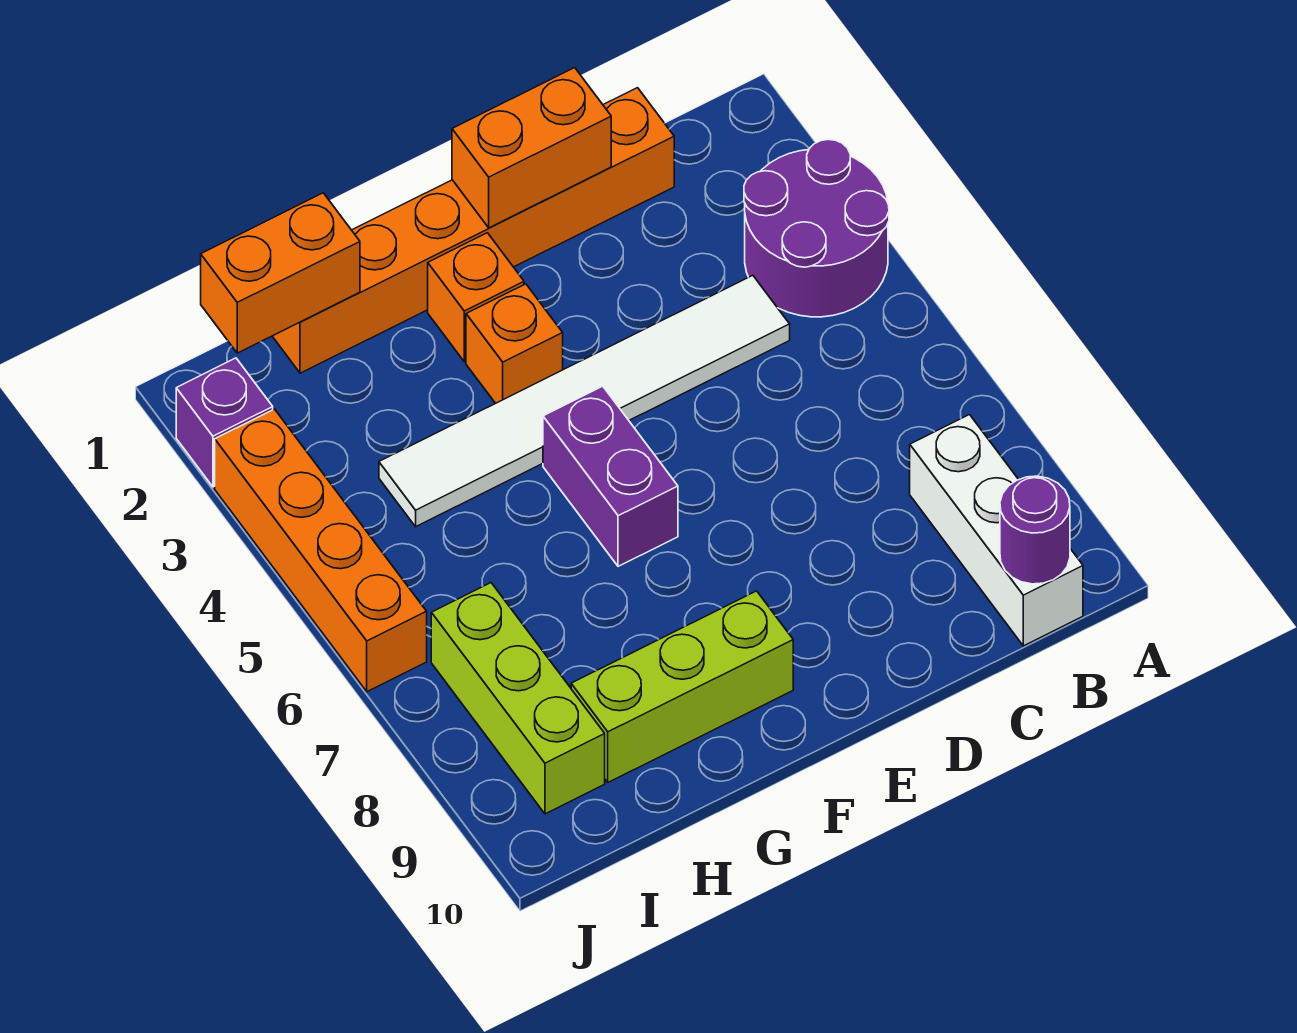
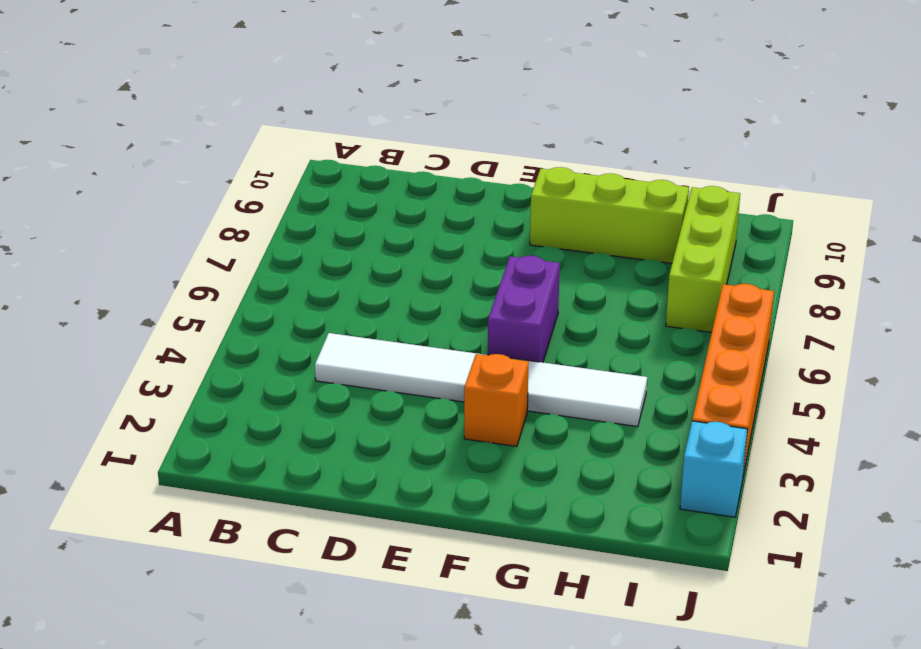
cyan 1x1 brick [680,421,747,517] -> purple 1x1 brick [176,358,273,487]
none -> purple 2x2 round brick [744,139,889,317]
none -> white 1x3 brick [910,415,1083,646]
none -> orange 1x6 brick [272,88,674,373]

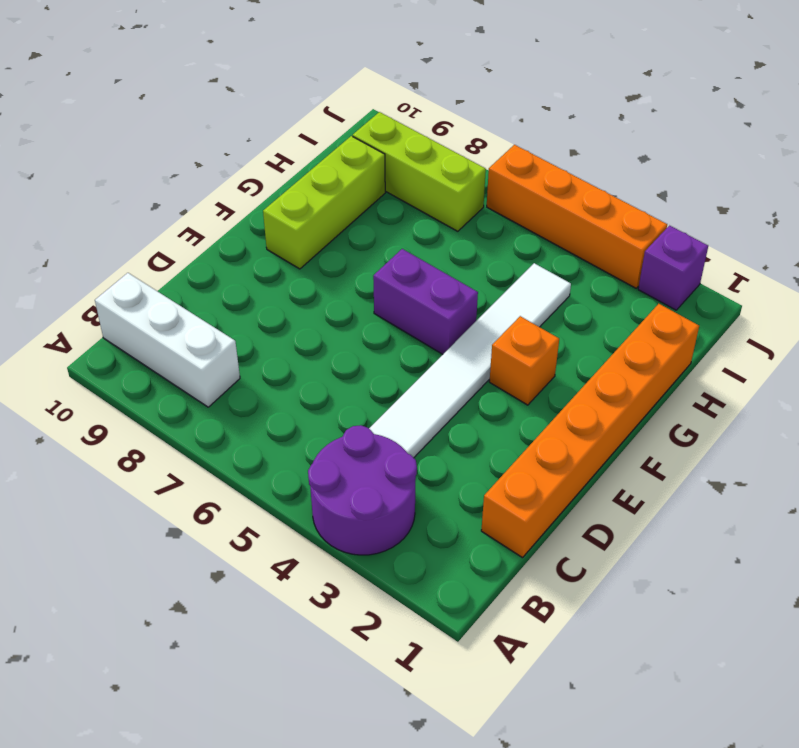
none -> orange 1x1 brick [428,233,524,362]
none -> purple 1x1 round brick [1000,476,1070,584]
none -> orange 1x2 brick [452,68,611,228]

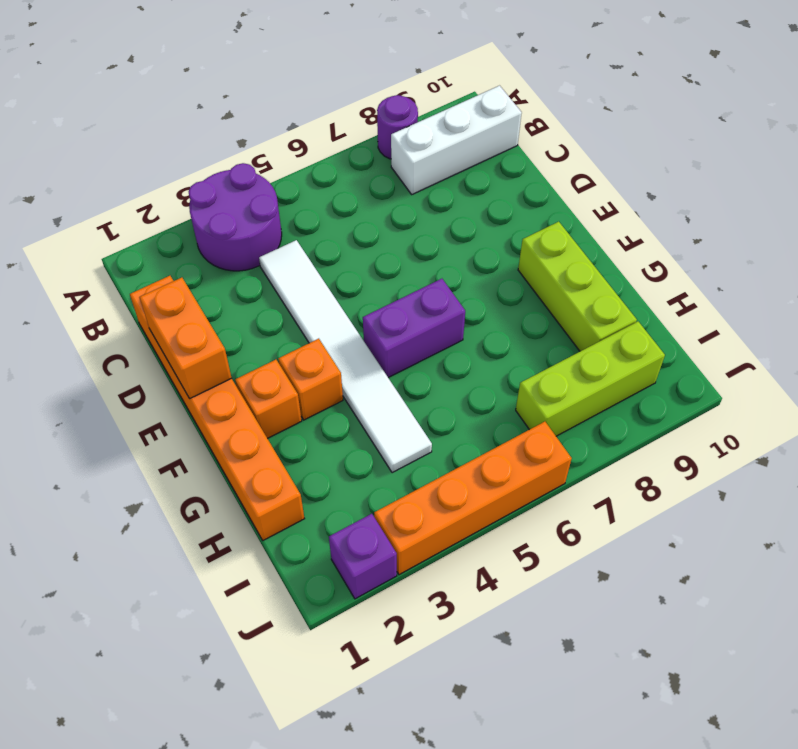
purple 1x1 round brick [377,95,418,159] -> purple 1x1 round brick moved to [1000,476,1070,584]
none -> orange 1x2 brick [201,193,360,353]

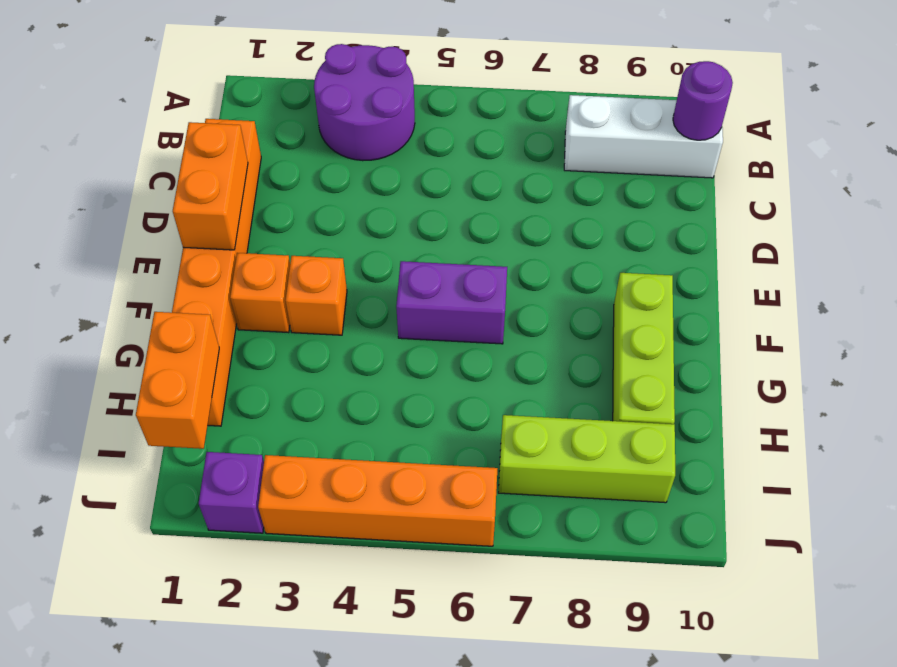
none -> white 1x6 tile [379,275,790,527]

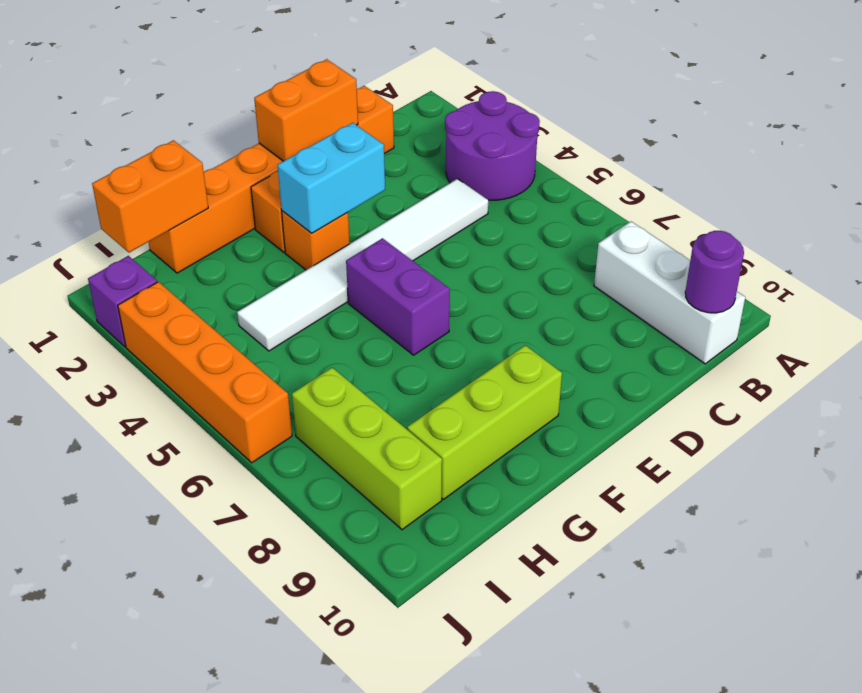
cyan 1x2 brick [278,123,385,233] -> none

